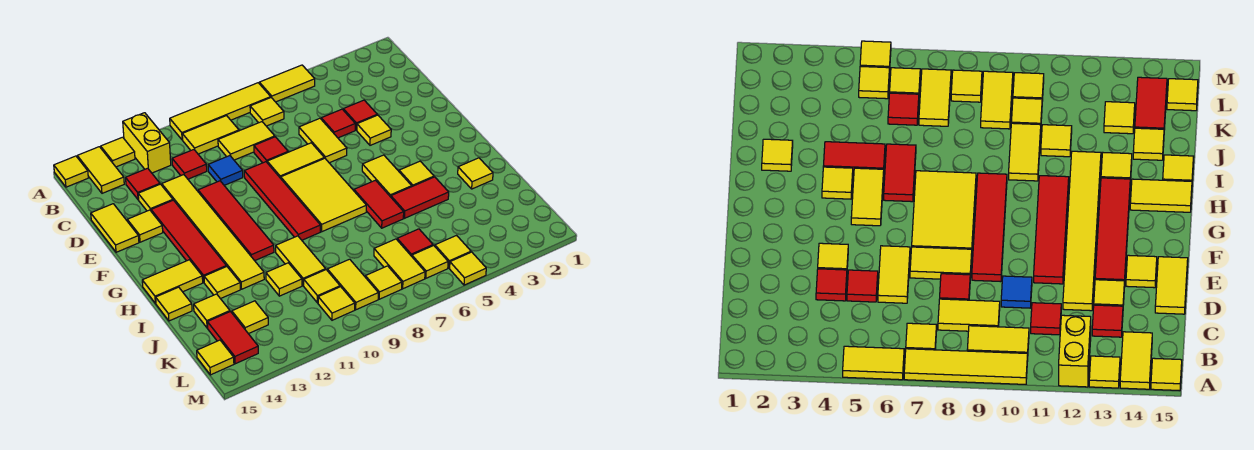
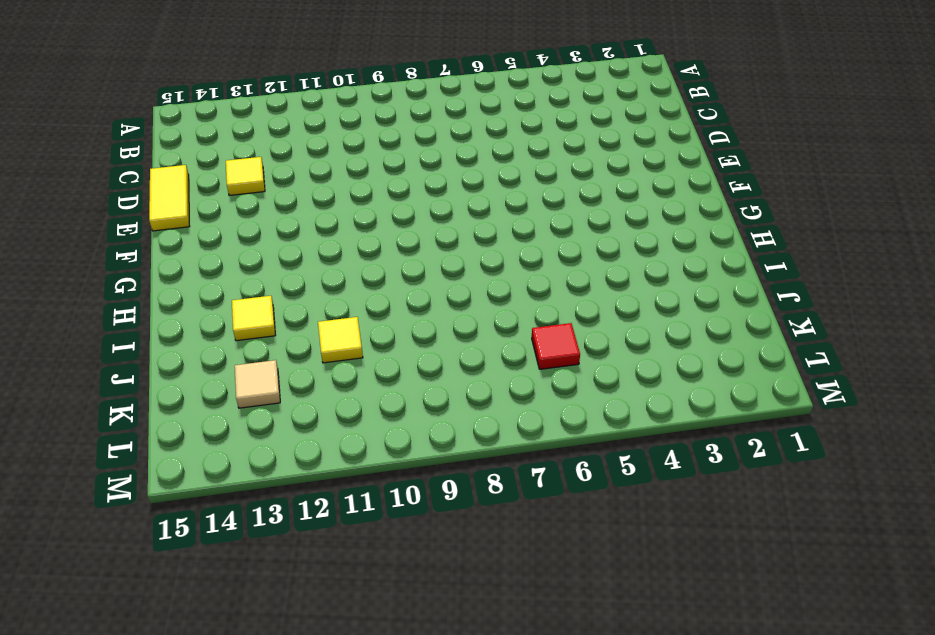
tan 1x1 tile [235,360,280,408] -> yellow 1x1 tile [232,301,268,334]
none -> yellow 1x2 tile [259,65,315,102]
none -> yellow 1x4 tile [170,83,271,140]
none -> yellow 1x2 brick [123,113,171,173]
none -> yellow 1x1 tile [101,137,135,167]

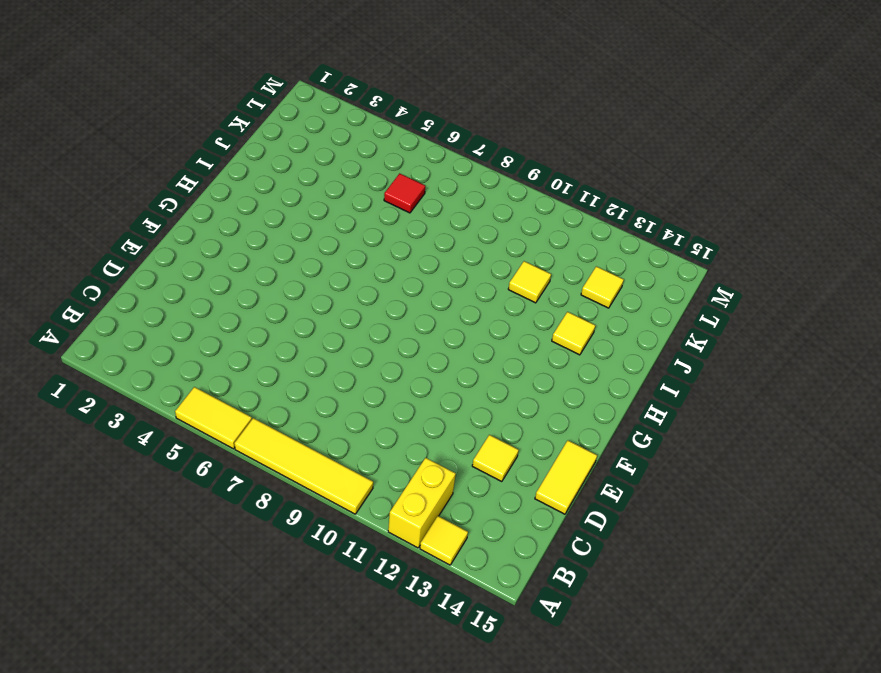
none -> yellow 1x2 tile [77,147,124,193]
none -> yellow 1x1 tile [54,156,88,187]
none -> yellow 1x1 tile [250,98,284,126]
none -> yellow 1x2 tile [182,116,239,154]

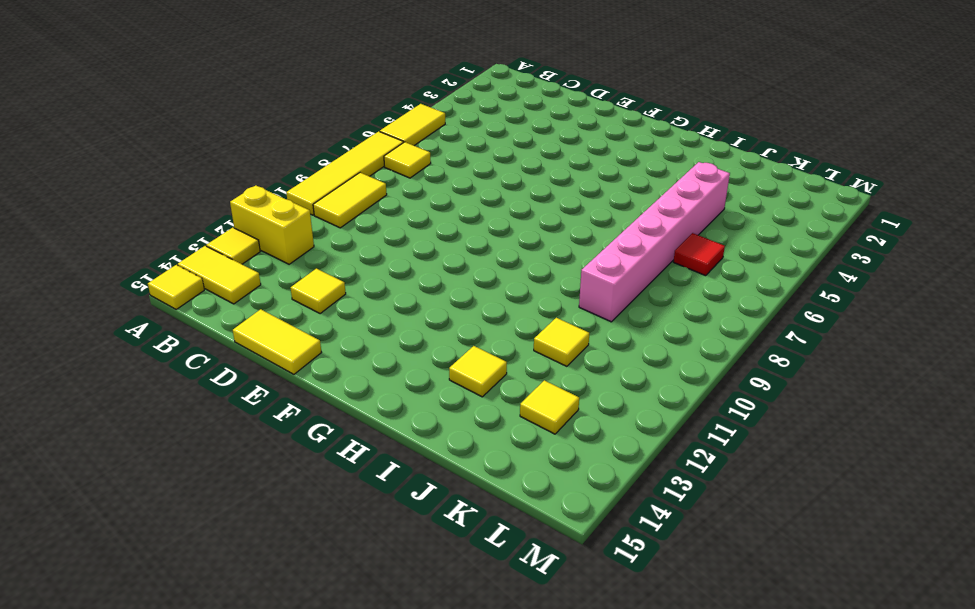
pink 1x6 brick [579,162,730,322] -> none
none -> yellow 1x2 tile [218,122,275,160]
none -> red 1x1 tile [172,150,207,179]
none -> red 1x1 tile [126,168,160,200]
none -> red 1x1 tile [343,100,377,130]

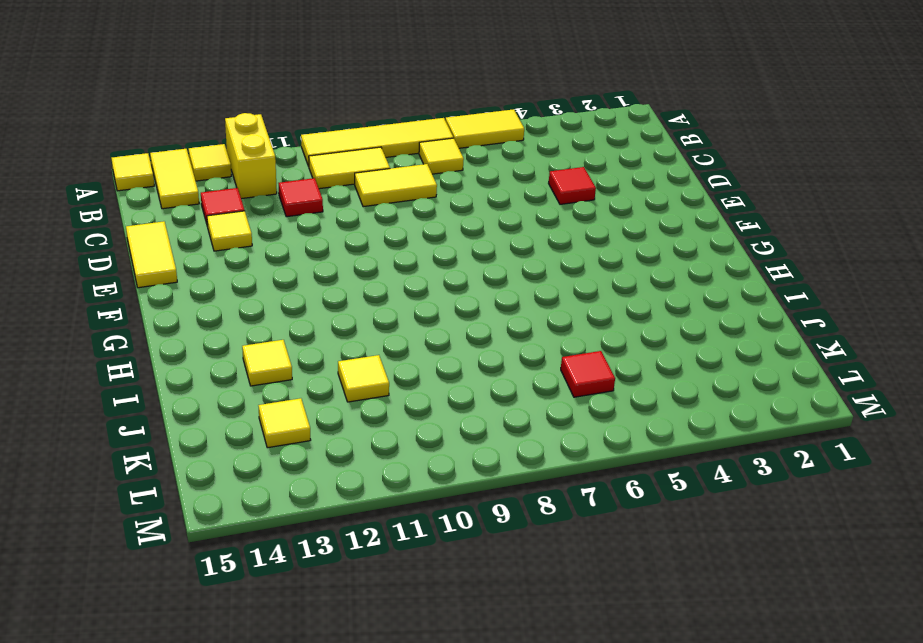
none -> red 1x1 tile [321,109,355,138]
none -> yellow 1x2 tile [299,118,347,163]
none -> red 1x1 tile [254,137,288,163]
none -> blue 1x1 tile [208,156,243,185]

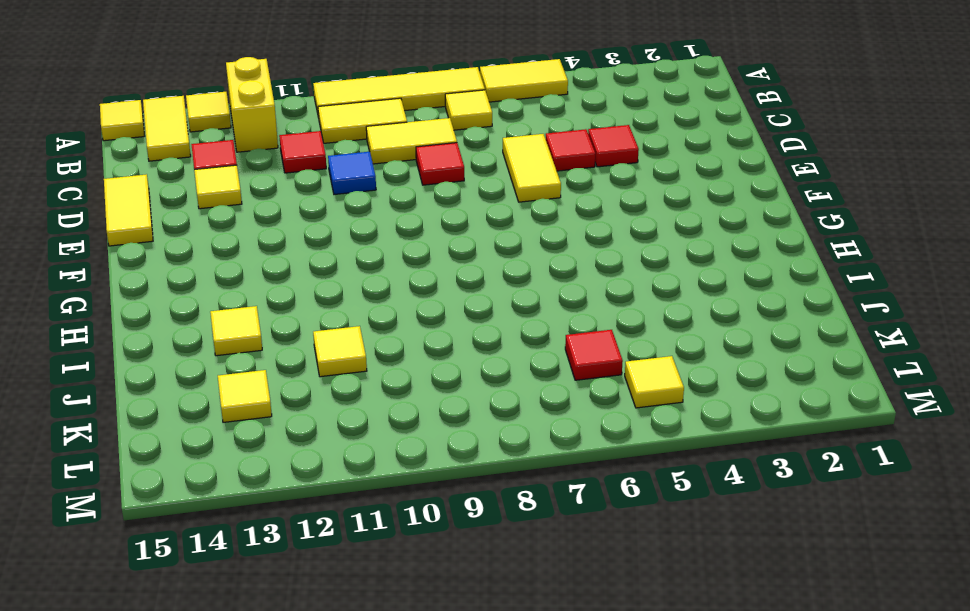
none -> yellow 1x6 tile [162,175,264,289]
none -> yellow 1x1 tile [357,115,391,145]
none -> yellow 1x2 tile [267,143,324,178]
none -> red 1x4 tile [244,162,320,240]

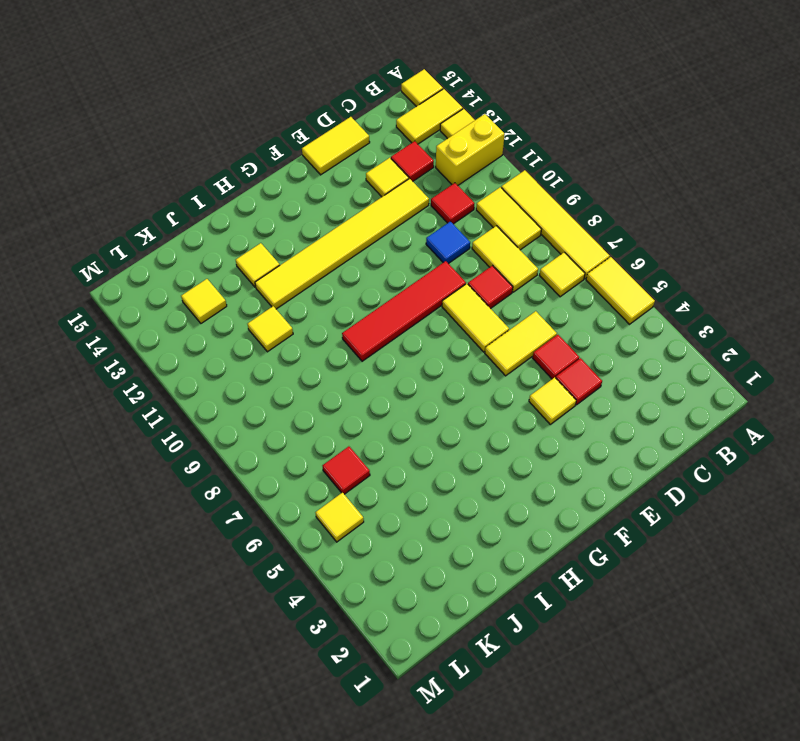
none -> red 1x4 tile [198,181,274,261]
none -> red 1x4 tile [151,200,226,282]
none -> yellow 1x1 tile [127,210,163,242]
none -> yellow 2x3 tile [281,158,366,232]

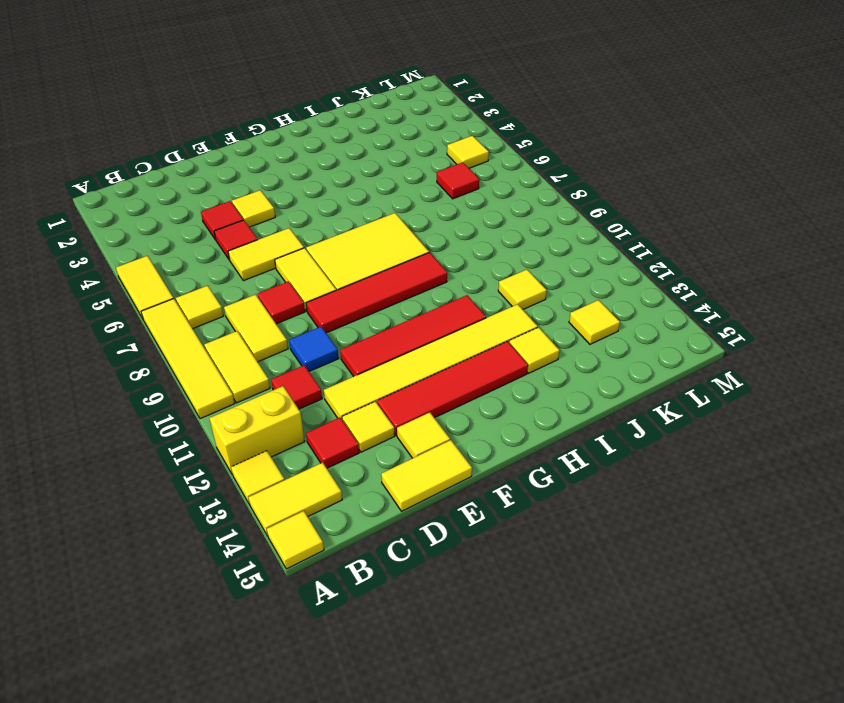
none -> yellow 1x2 tile [362,155,412,197]
none -> yellow 1x1 tile [399,161,434,186]
none -> red 1x2 tile [354,180,404,228]
none -> yellow 1x2 tile [142,260,203,303]

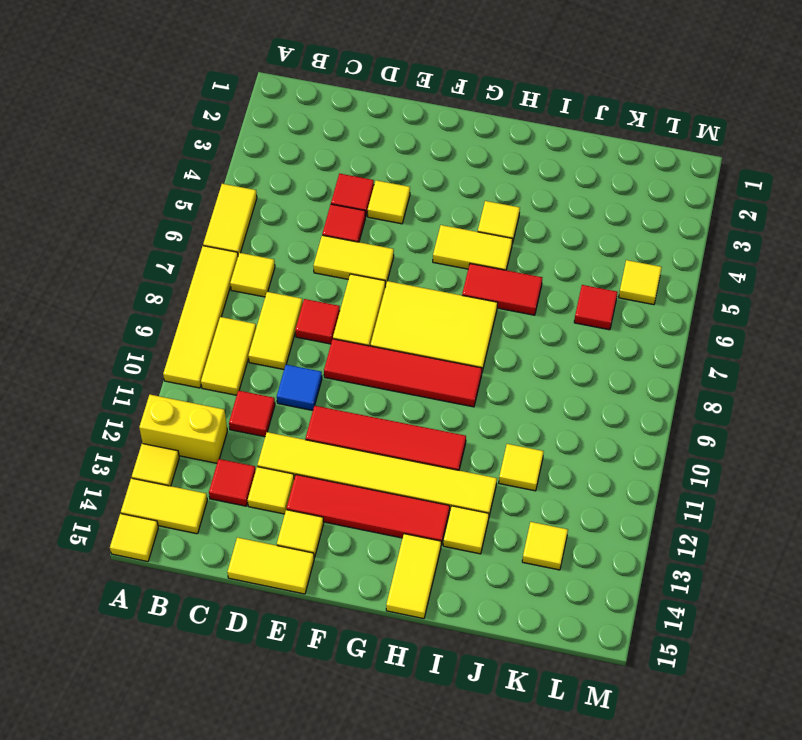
none -> yellow 1x1 tile [458,158,493,189]
none -> red 1x2 tile [391,177,449,218]
none -> yellow 1x2 tile [276,236,326,286]
none -> yellow 1x1 tile [156,287,192,321]

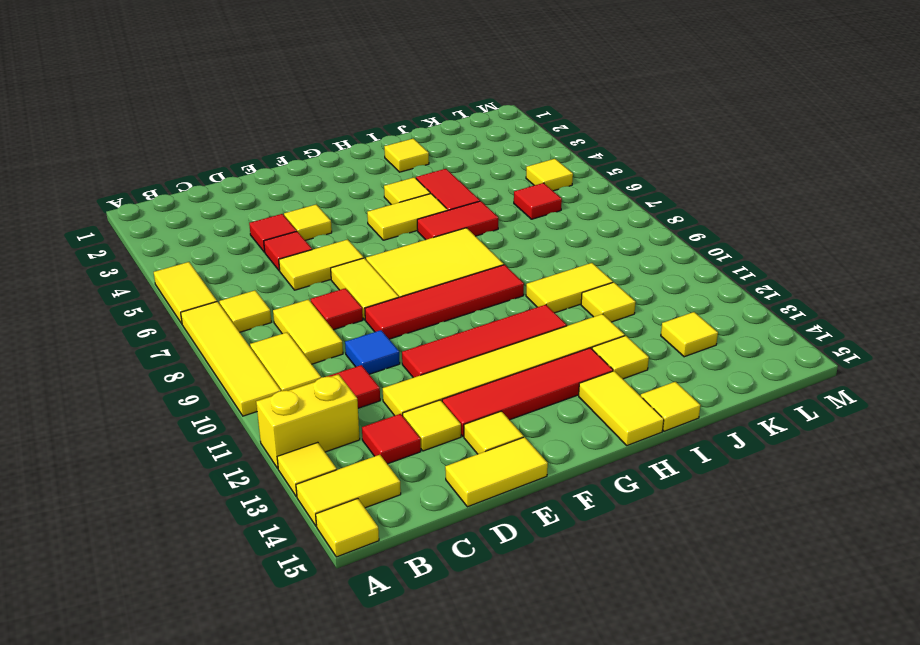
none -> yellow 1x1 tile [194,294,230,328]
none -> yellow 1x2 tile [374,239,425,289]
none -> yellow 1x2 tile [327,259,378,310]
none -> yellow 1x1 tile [304,270,340,303]

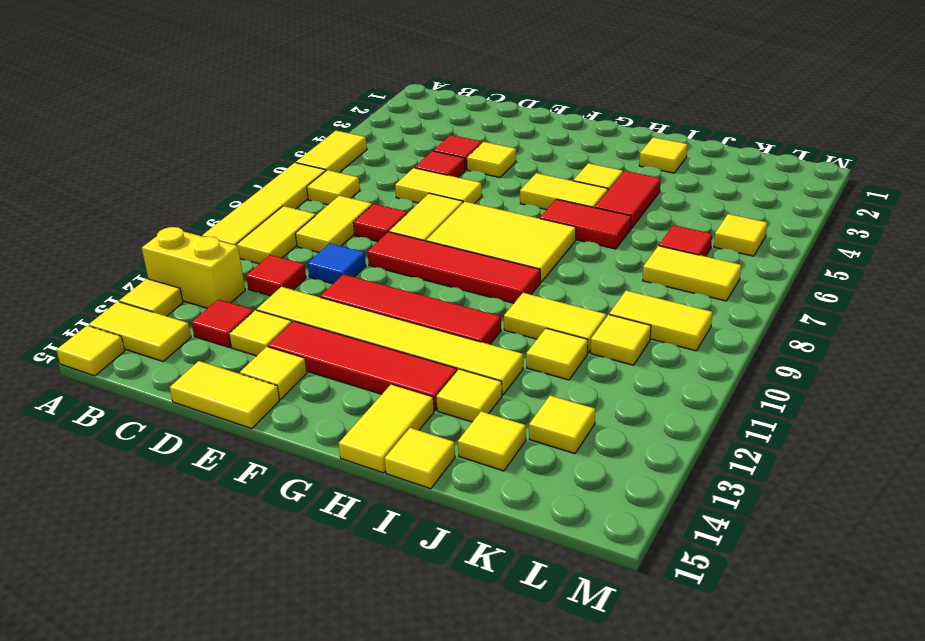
none -> red 1x2 tile [207,312,258,364]
none -> yellow 1x1 tile [412,246,448,278]
none -> yellow 1x1 tile [365,266,402,299]
none -> yellow 1x1 tile [318,287,355,320]

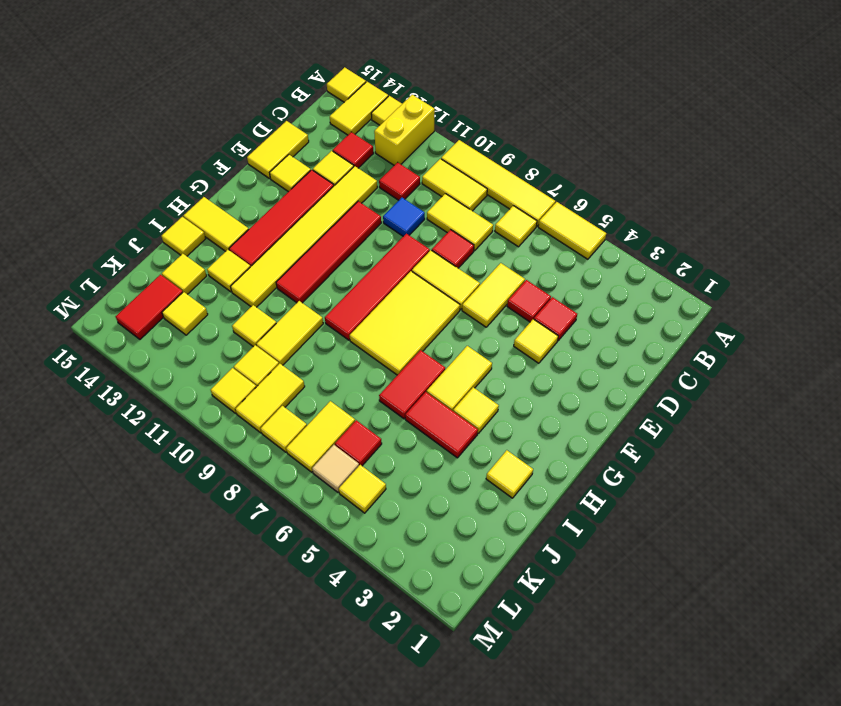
tan 1x1 tile [312,445,359,492] -> yellow 1x1 tile [412,246,448,278]
none -> yellow 1x1 tile [197,340,234,375]
none -> yellow 1x1 tile [450,252,486,285]

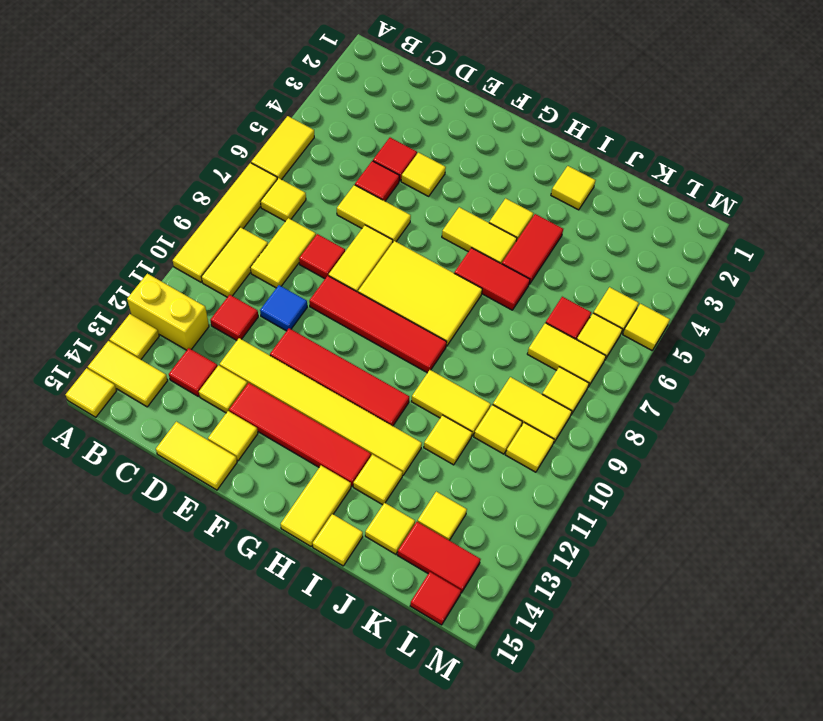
red 1x1 tile [410,572,461,625] -> yellow 1x1 tile [197,340,234,375]

